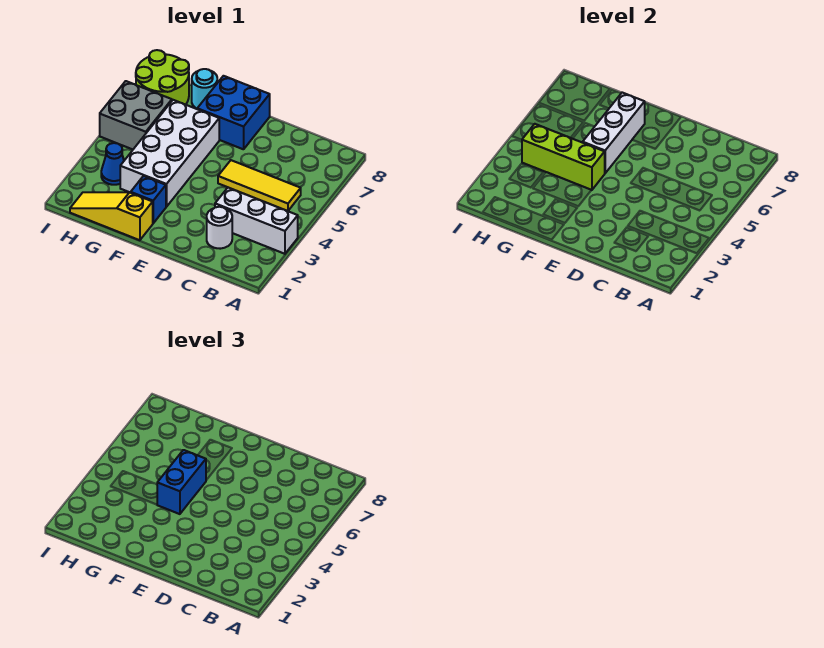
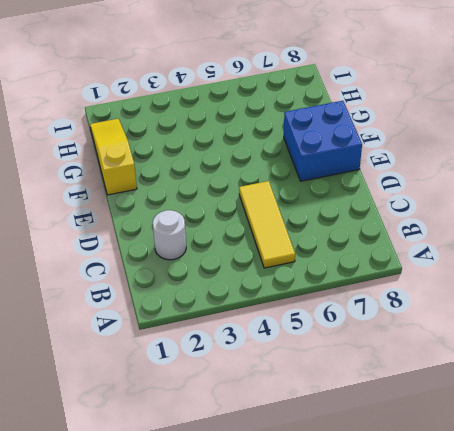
none -> white 1x3 brick [215,188,298,254]
none -> blue 1x1 brick [131,176,166,223]
none -> white 2x4 brick [120,100,219,207]

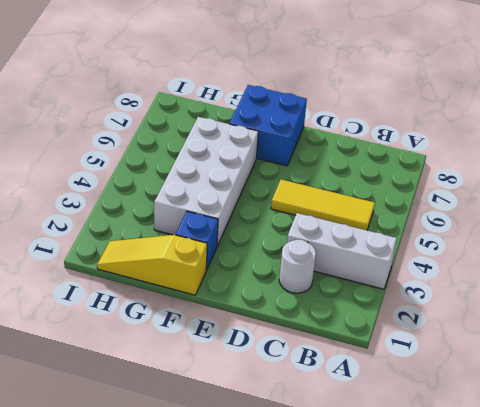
none -> cyan 1x1 round brick [192,69,217,109]
none -> blue 1x1 cone [101,143,124,185]
none -> grey 2x2 brick [100,81,172,149]

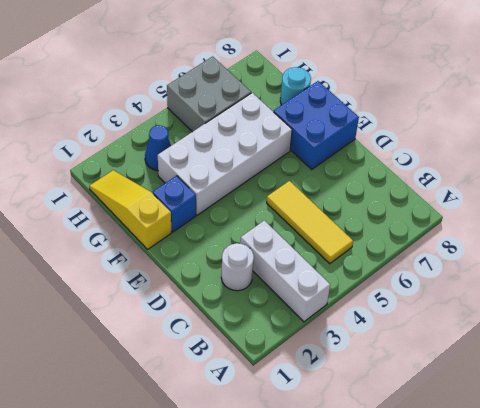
none -> lime 2x2 round brick [136,50,189,105]
none -> lime 1x3 brick [522,124,605,190]
none -> white 1x3 brick [583,93,645,173]

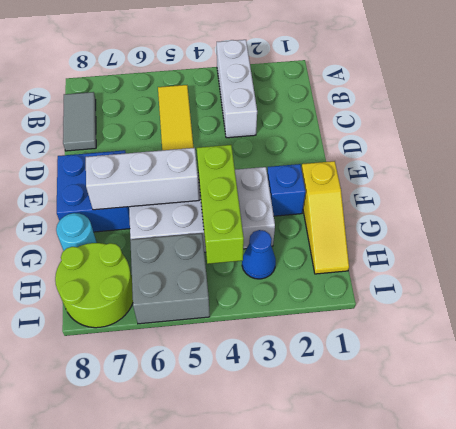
grey 1x2 tile [63,92,96,151] -> none
none -> white 1x1 round brick [207,207,232,249]
none -> blue 1x2 brick [157,450,206,514]

